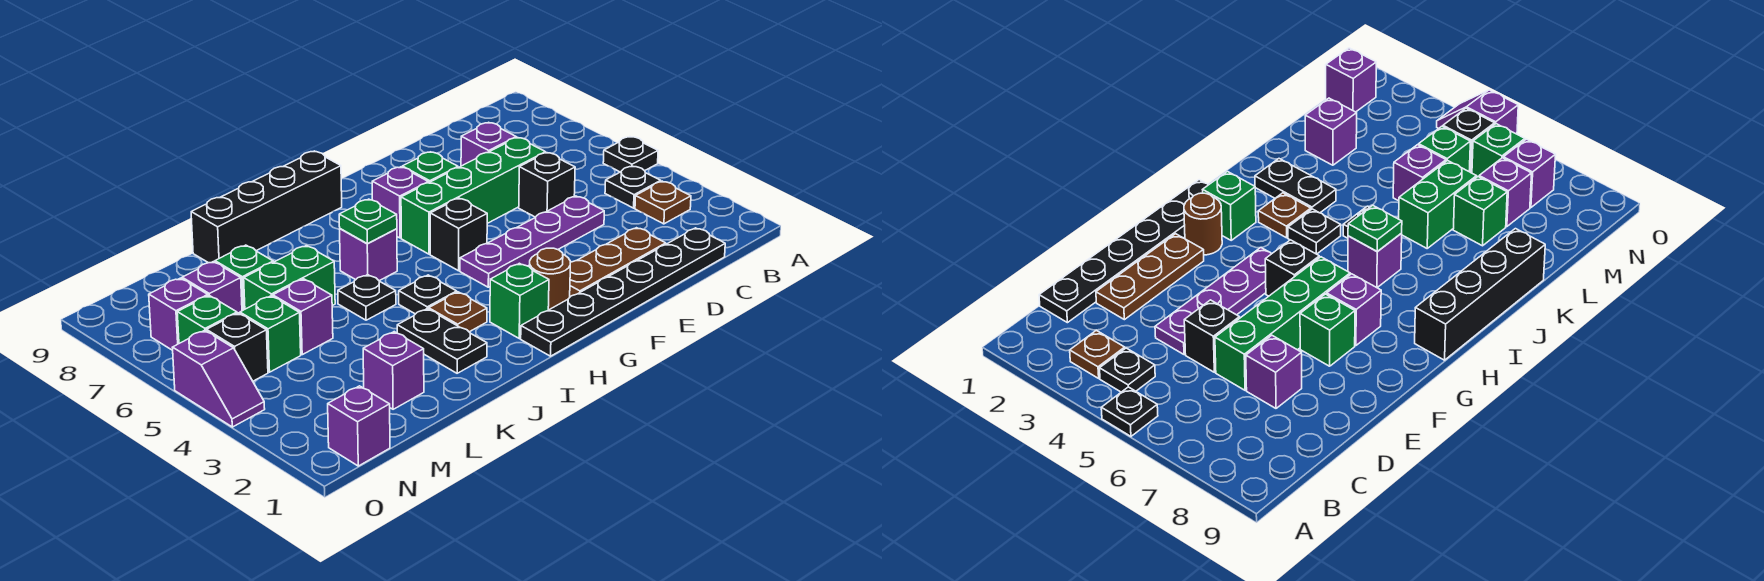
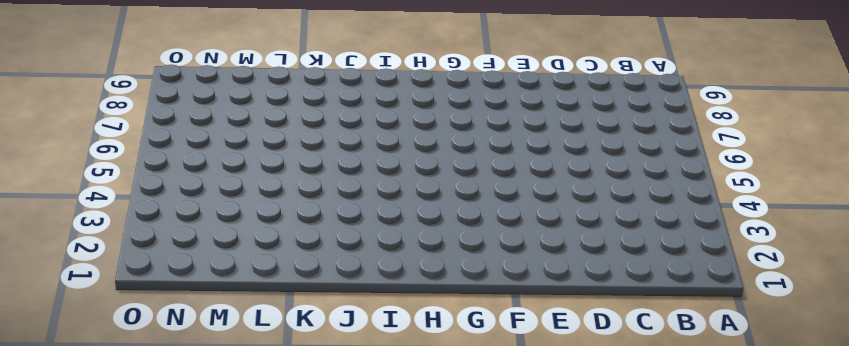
none -> black 1x1 plate [603,137,658,172]
none -> brown 1x1 plate [635,181,691,224]
none -> black 1x1 plate [605,166,661,208]
none -> black 1x6 plate [521,228,725,356]

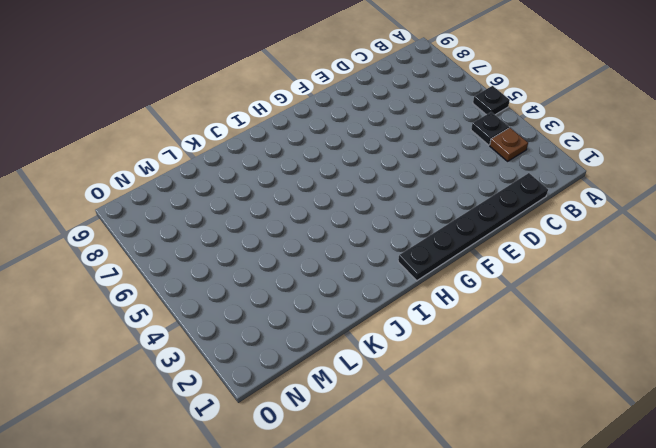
none -> brown 1x3 plate [570,228,666,297]
none -> purple 1x4 plate [460,196,604,287]
none -> black 1x1 brick [519,153,575,217]
none -> green 1x4 brick [401,137,545,254]

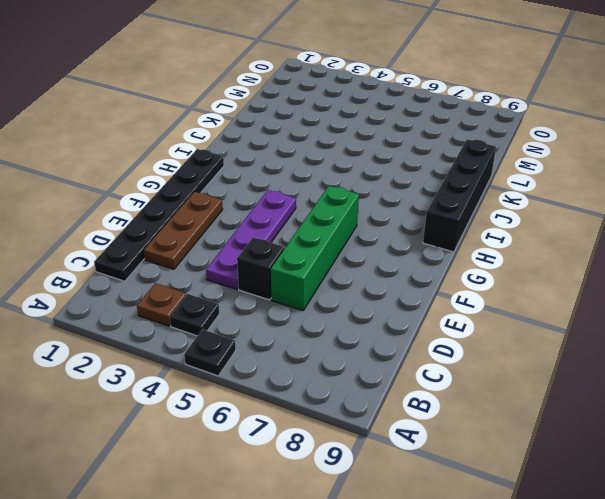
none -> purple 1x1 brick [461,122,516,166]
none -> green 1x1 brick [402,152,458,183]
none -> brown 1x1 round brick [530,248,570,310]
none -> black 1x1 brick [430,198,487,271]

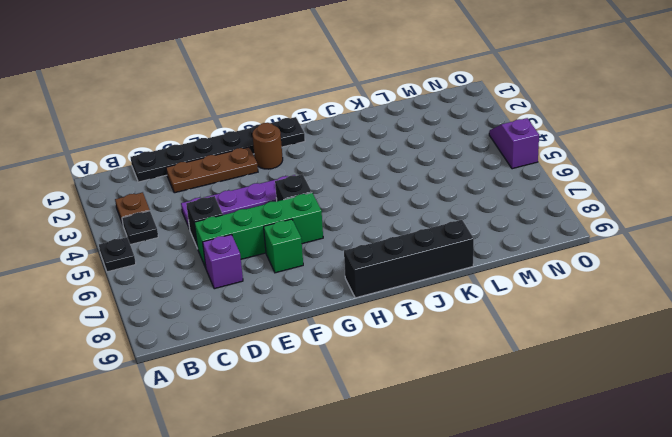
none -> purple 1x1 brick [372,167,428,238]
none -> green 1x1 brick [490,263,549,338]
none -> brown 1x1 plate [429,292,487,332]
none -> black 1x1 plate [399,275,457,314]

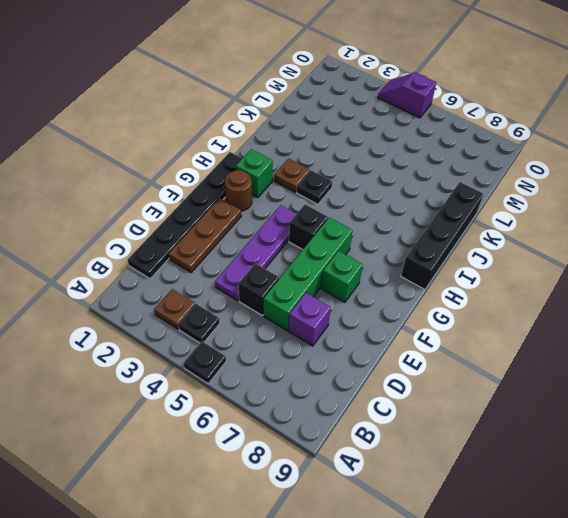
none -> purple 1x1 brick [372,167,428,238]
none -> purple 1x1 brick [340,229,397,281]
none -> black 1x2 plate [397,309,487,373]
none -> black 1x1 plate [338,275,396,320]

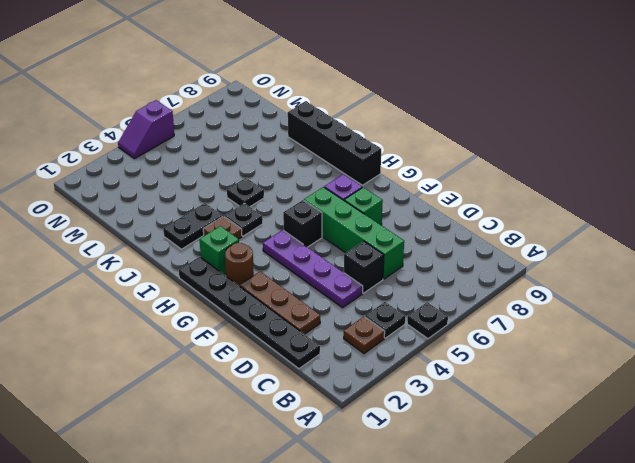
none -> purple 1x1 brick [461,122,516,166]
none -> purple 1x1 brick [340,229,397,281]
none -> green 1x2 brick [244,246,335,309]
none -> purple 1x1 brick [363,332,424,409]

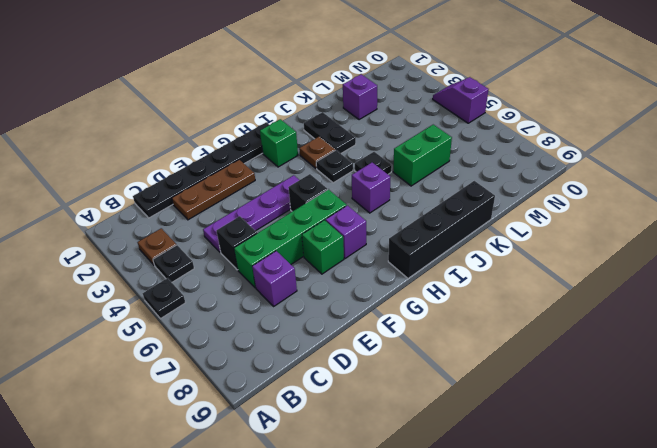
none -> brown 1x1 round brick [530,248,570,310]
none -> purple 1x1 brick [273,279,333,355]
none -> green 1x1 brick [215,245,273,311]
none -> green 1x1 brick [240,296,301,372]

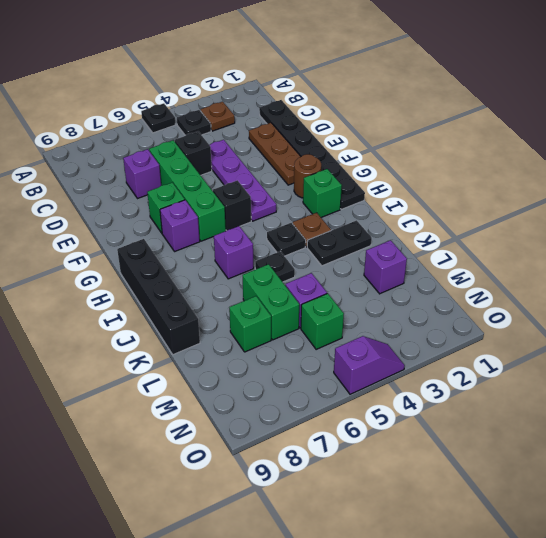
none -> purple 1x1 brick [182,262,242,314]
none -> purple 1x1 brick [328,386,390,466]
none -> black 1x1 brick [207,313,268,381]
none -> green 1x1 brick [177,295,237,343]

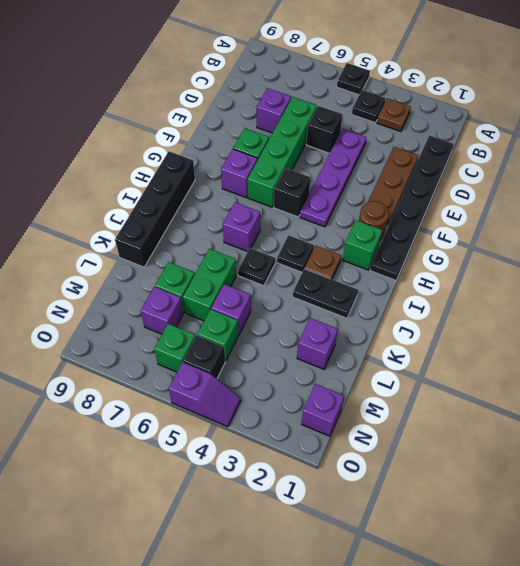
none -> purple 1x1 brick [149,278,208,350]
none -> green 1x1 plate [339,199,397,244]

